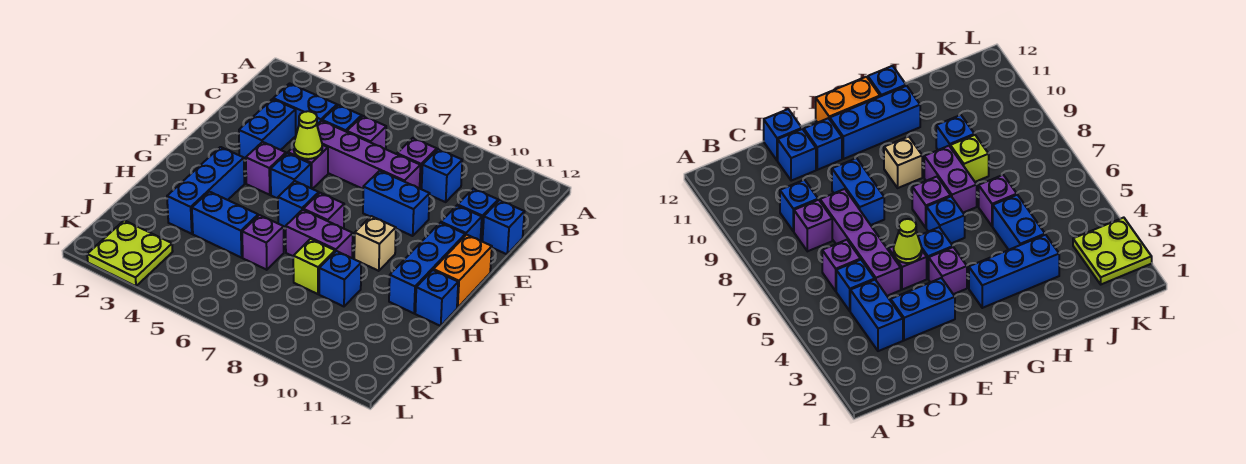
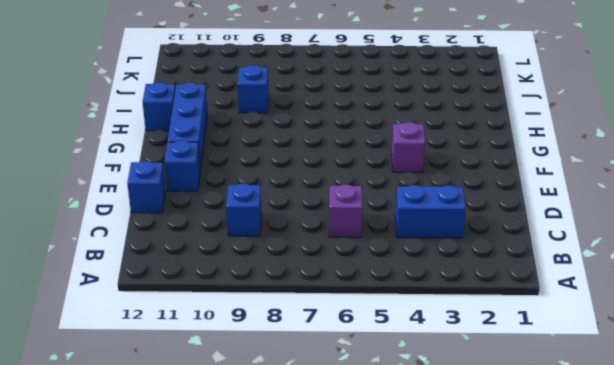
none -> blue 1x1 brick [322,105,362,132]
none -> purple 1x1 brick [397,138,437,189]
none -> blue 1x2 brick [239,99,296,159]

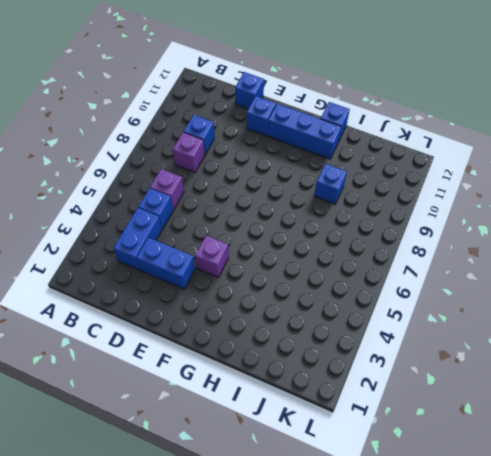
none -> purple 1x4 brick [317,121,420,189]
none -> blue 1x1 brick [458,188,498,241]
none -> purple 1x1 brick [288,145,328,189]

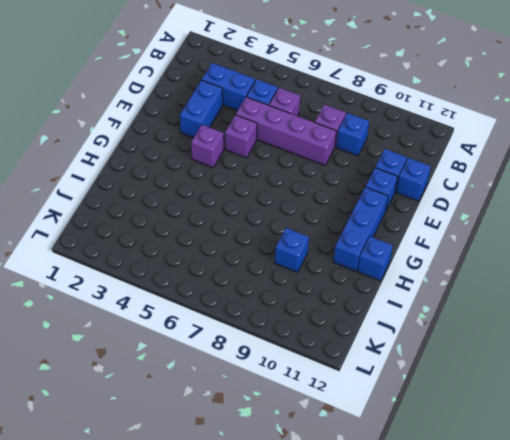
none -> blue 1x2 brick [363,171,430,236]
none -> blue 1x1 brick [271,153,311,199]
none -> orange 1x2 brick [434,235,492,308]

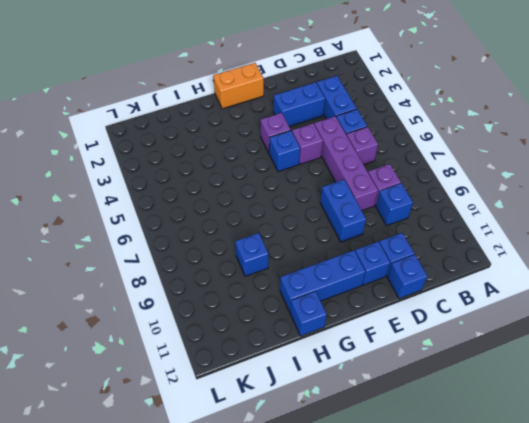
orange 1x2 brick [213,63,264,109] -> orange 1x2 brick moved to [434,235,492,308]
none -> blue 1x3 brick [167,147,244,234]
none -> blue 1x1 brick [278,181,319,227]
none -> purple 1x1 brick [303,193,344,229]

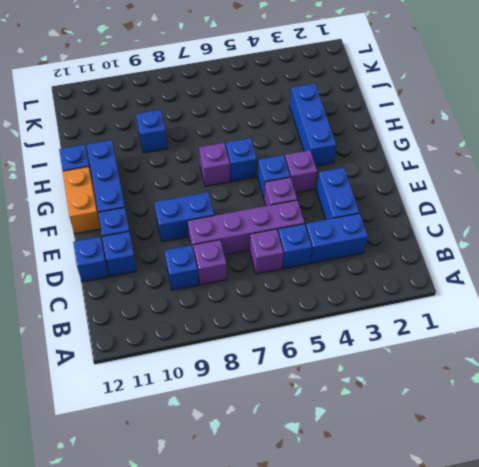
none -> tan 1x1 brick [354,216,396,271]
none -> purple 1x2 brick [286,210,353,258]
none -> blue 1x2 brick [192,192,258,258]

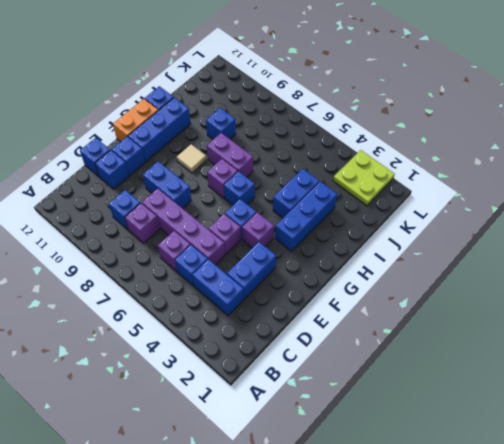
tan 1x1 tile [177,144,206,173] -> tan 1x1 brick [354,216,396,271]
blue 1x2 brick [273,169,319,218] -> blue 1x2 brick turned to [192,192,258,258]
none -> purple 1x1 brick [242,215,284,270]
none -> lime 1x1 brick [293,239,335,294]
none -> lime 1x1 cone [294,111,322,159]

